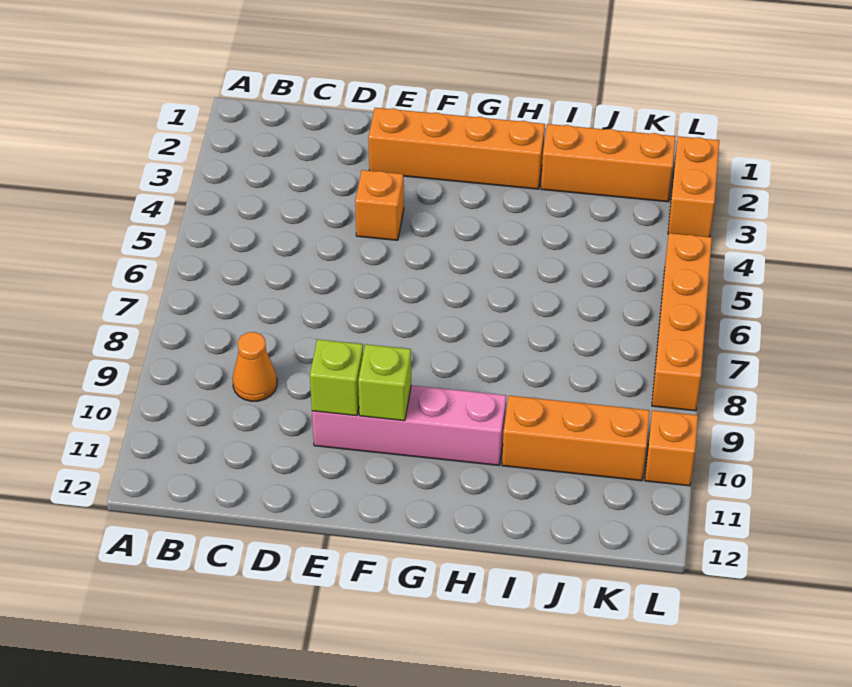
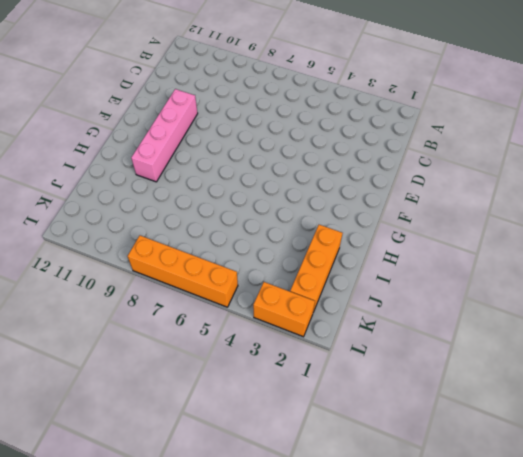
none -> orange 1x1 cone [233,332,277,401]
none -> orange 1x4 brick [368,108,545,189]

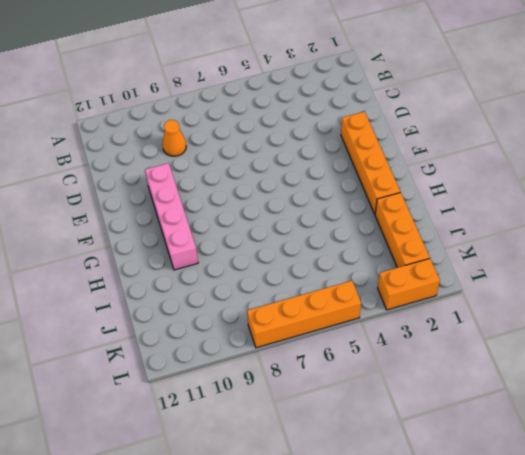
none -> orange 1x1 brick [355,170,404,240]
none -> orange 1x3 brick [502,396,650,481]

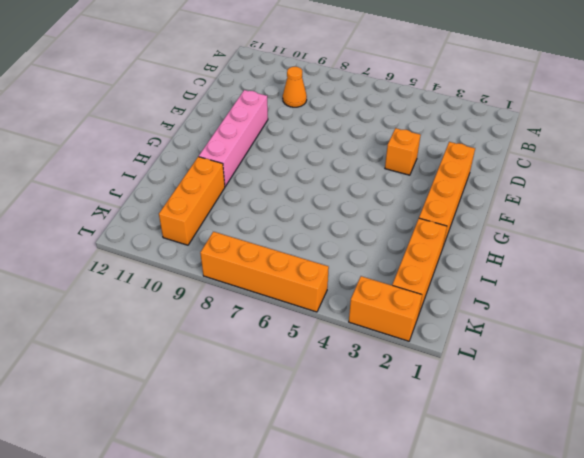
none -> orange 1x1 brick [645,411,698,486]
none -> lime 1x1 brick [310,339,363,416]

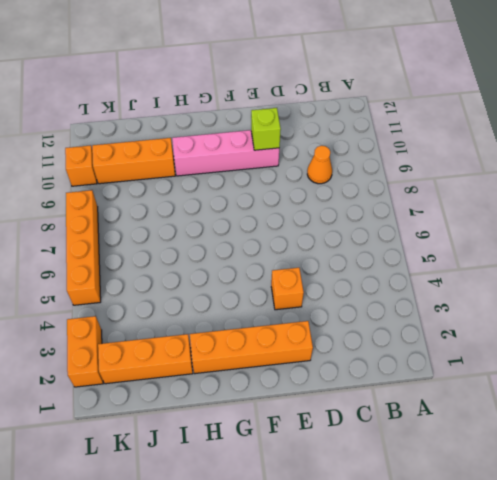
none -> lime 1x1 brick [358,344,411,421]

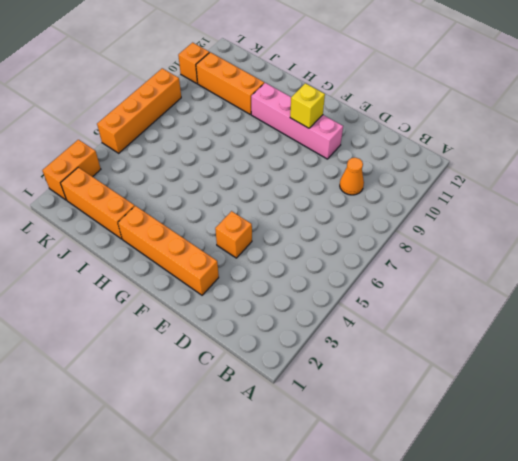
yellow 1x1 brick [290,83,325,128] -> lime 1x1 brick [358,344,411,421]
none -> lime 1x1 brick [310,339,363,416]

